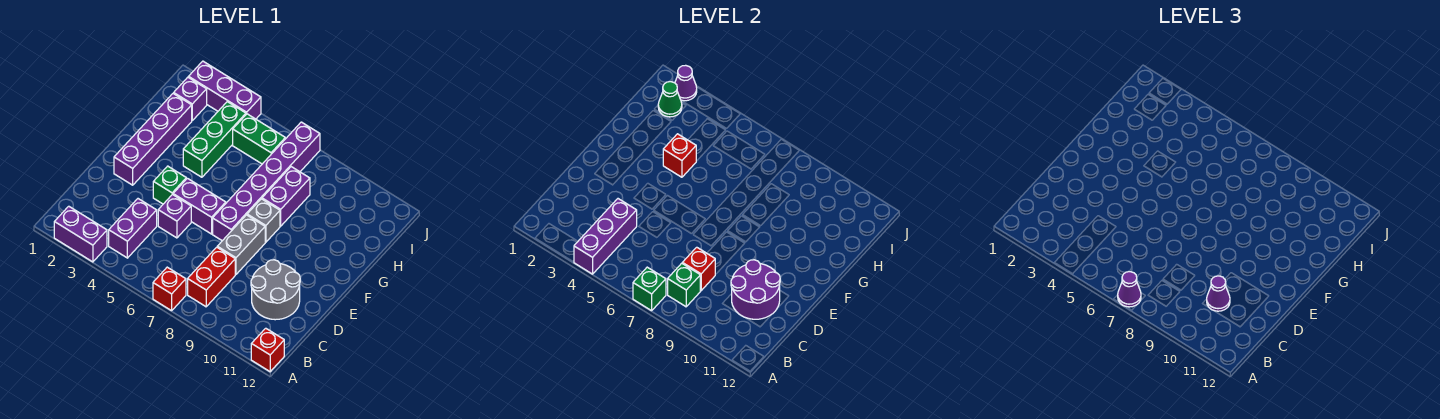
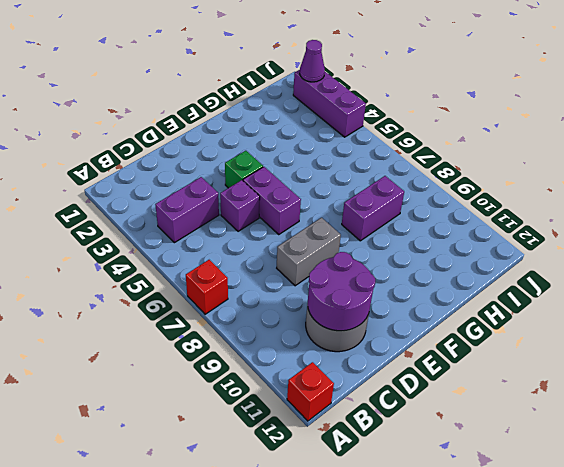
none -> purple 1x2 brick [54,206,107,262]
none -> red 1x2 brick [188,247,235,307]
none -> purple 1x4 brick [114,93,192,185]

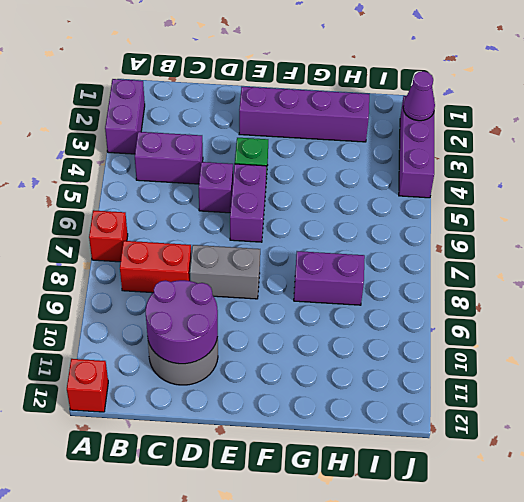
none -> purple 1x6 brick [213,122,320,241]
none -> grey 1x1 brick [247,199,280,242]
none -> green 1x3 brick [183,102,246,177]

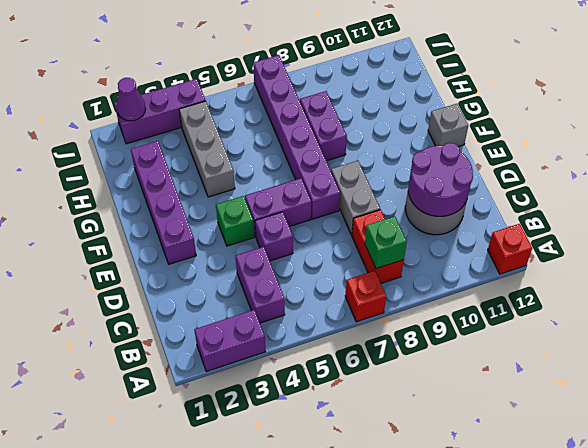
grey 1x1 brick [428,104,468,147] -> grey 1x1 brick moved to [247,199,280,242]
grey 1x3 brick [179,101,235,197] -> green 1x3 brick [183,102,246,177]
none -> purple 1x1 brick [174,77,207,120]
none -> green 1x2 brick [233,114,285,164]
none -> purple 1x3 brick [574,199,637,274]

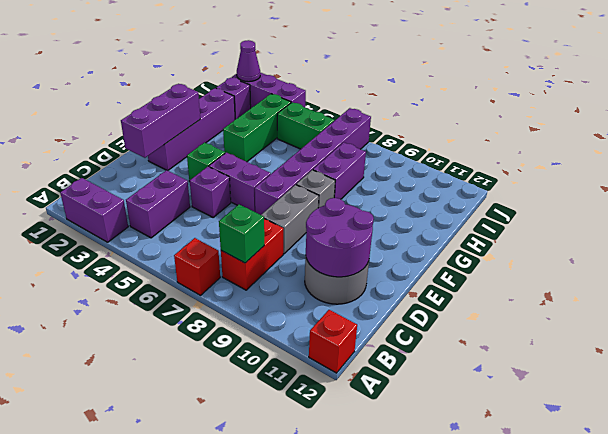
purple 1x3 brick [121,84,200,158] -> purple 1x3 brick moved to [574,199,637,274]
none -> green 1x1 brick [633,267,666,311]
none -> red 1x1 brick [682,247,715,291]
none -> red 1x1 brick [663,134,696,177]

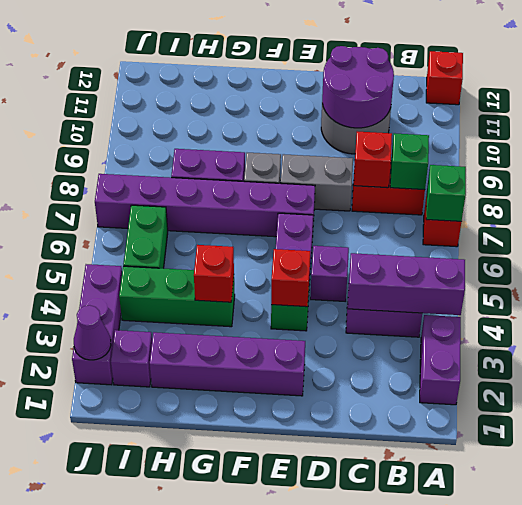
red 1x1 brick [271,249,310,307] -> none
none -> green 1x1 cone [658,82,682,117]
none -> purple 1x1 cone [1118,272,1141,307]
none -> purple 1x1 cone [1207,276,1230,311]

